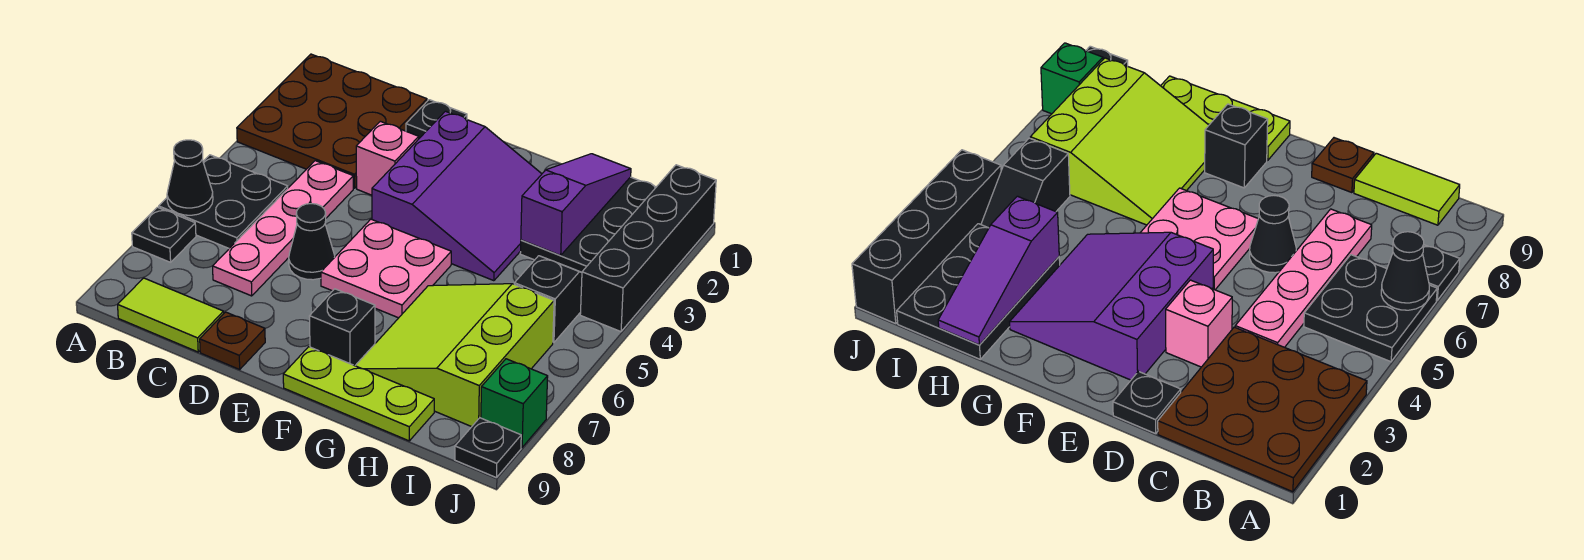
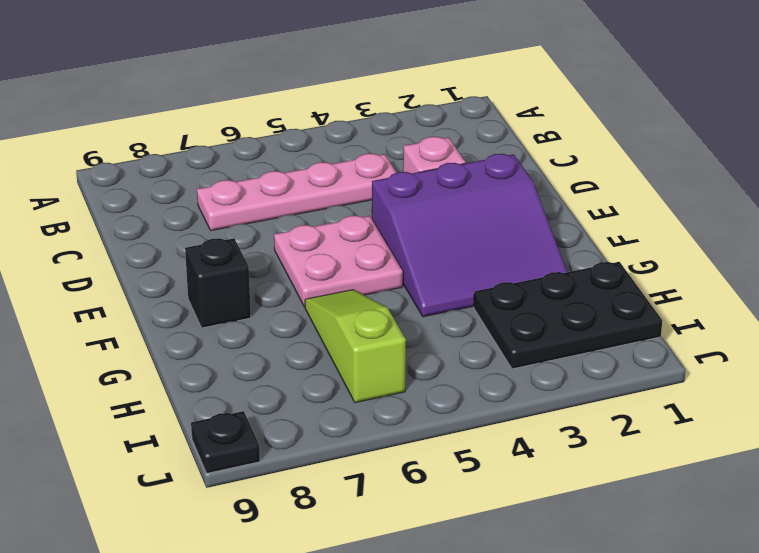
lime 1x3 slope [305,290,406,403] -> lime 3x3 slope [355,284,554,427]
none -> brown 3x3 plate [237,54,427,188]
none -> black 2x2 plate [159,155,288,248]
none -> black 1x1 plate [132,207,196,262]

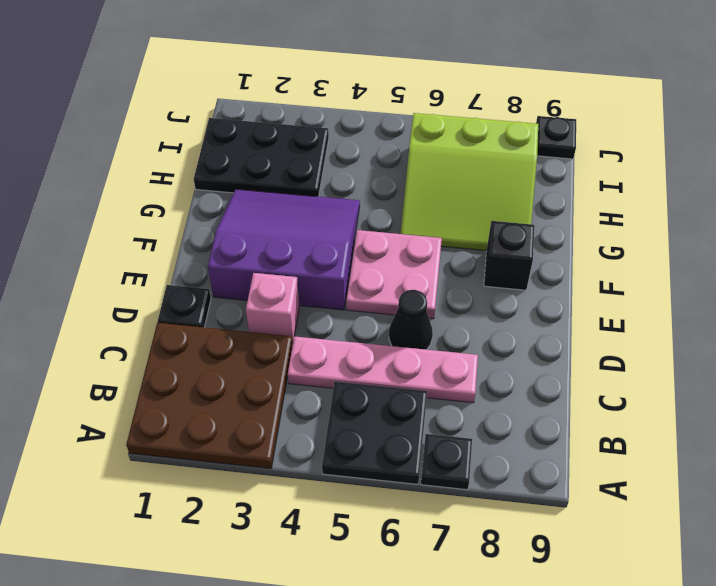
none -> lime 1x2 tile [118,278,224,352]
none -> brown 1x1 plate [200,312,265,369]
none -> lime 1x3 plate [283,347,434,441]

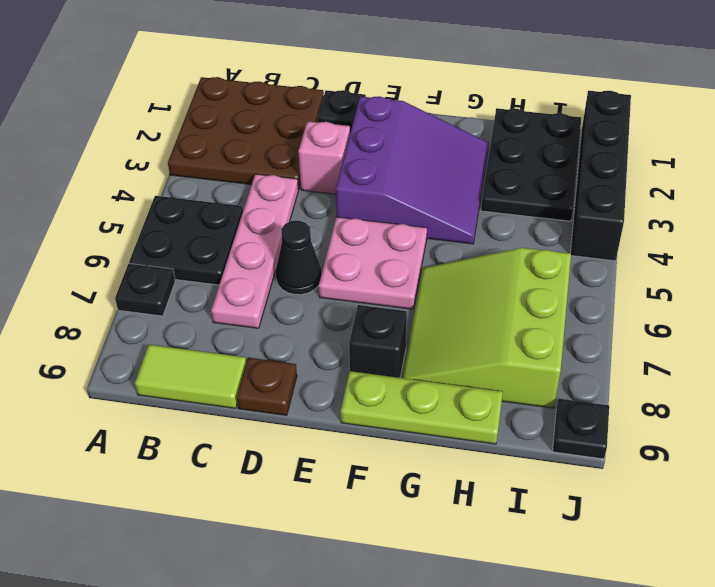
none -> black 1x2 slope [514,256,582,343]
none -> green 1x1 brick [481,359,548,447]
none -> black 1x1 cone [167,140,213,215]

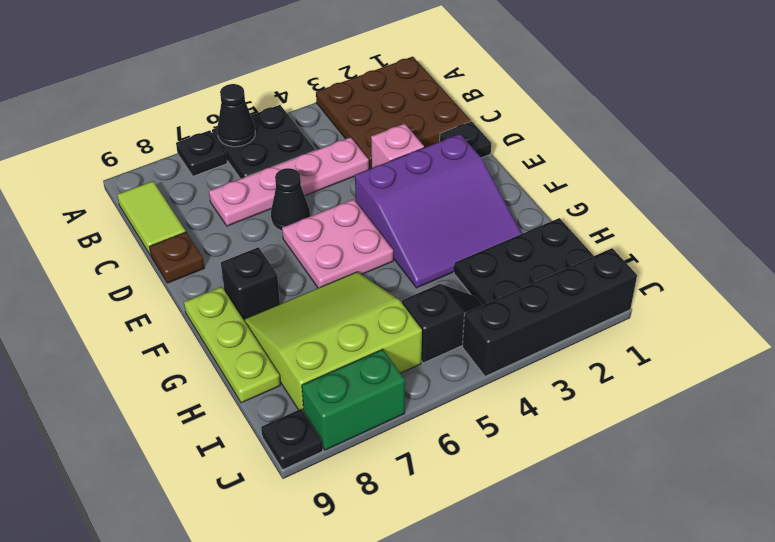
green 1x2 brick [302,349,405,450] -> green 1x1 brick [481,359,548,447]
none -> purple 1x3 slope [521,154,631,255]

